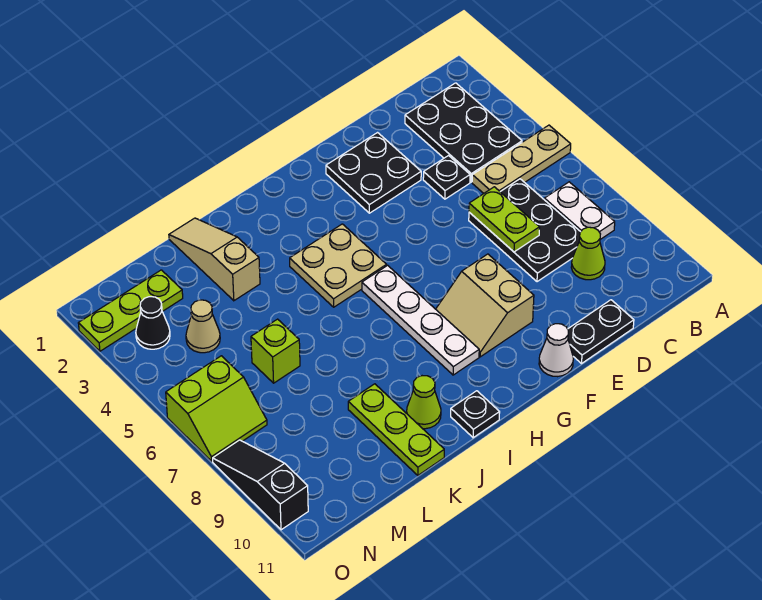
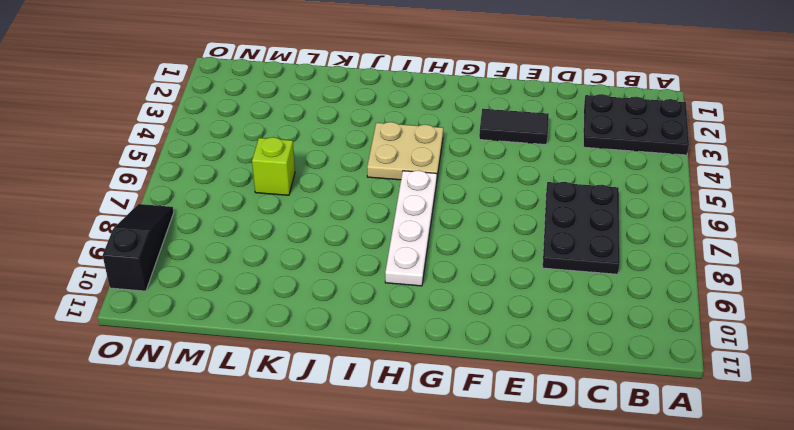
black 2x3 plate [583,94,689,155] -> black 2x3 plate turned to [405,83,522,182]
black 1x2 tile [479,109,549,145] -> black 2x2 plate [326,133,421,213]
none -> tan 1x3 plate [472,125,571,193]
none -> white 1x2 plate [544,182,615,239]
none -> lime 1x1 cone [571,227,605,280]

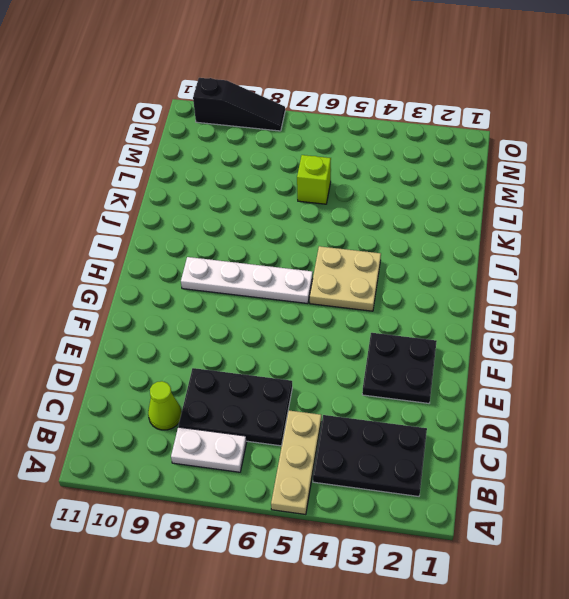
none -> black 1x1 plate [423,156,470,199]
none -> black 1x2 plate [568,300,634,363]
none -> tan 2x2 slope [436,254,534,357]

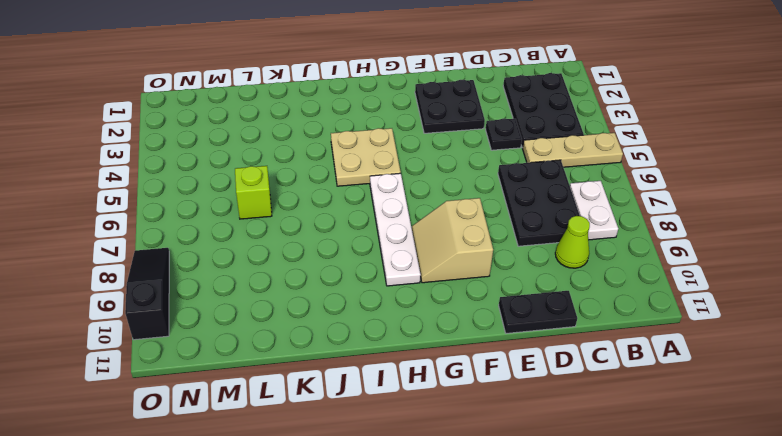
none -> white 1x1 cone [539,324,573,377]
none -> black 1x1 plate [451,391,500,438]
none -> lime 1x1 cone [407,376,441,429]

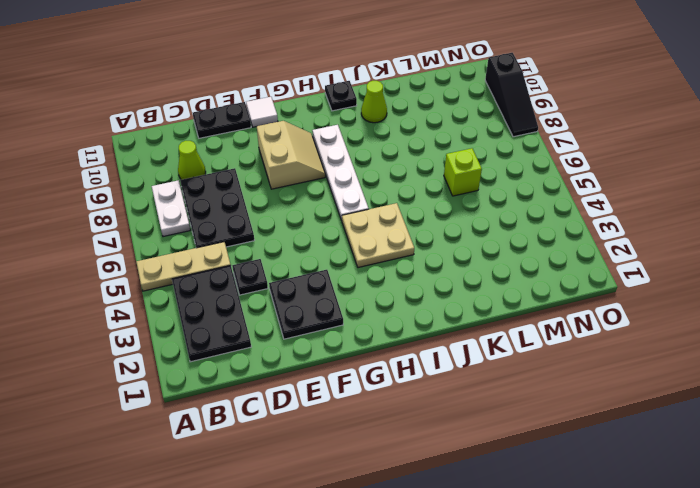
white 1x1 tile [246,97,278,127] -> white 1x1 cone [539,324,573,377]
none -> tan 1x3 slope [169,218,260,301]
none -> lime 1x3 plate [348,384,444,475]
none -> lime 1x3 plate [78,270,183,351]

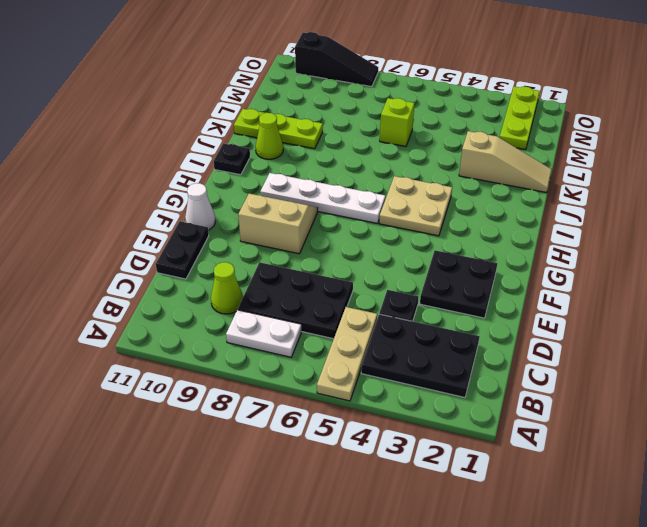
none -> tan 1x1 cone [186,300,220,353]
none -> black 1x1 cone [136,297,170,349]
none -> lime 2x2 slope [166,356,267,461]

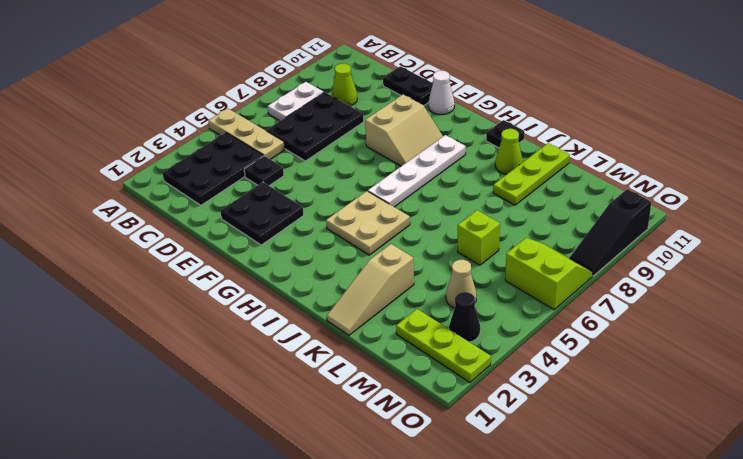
none -> lime 1x2 plate [469,187,540,252]

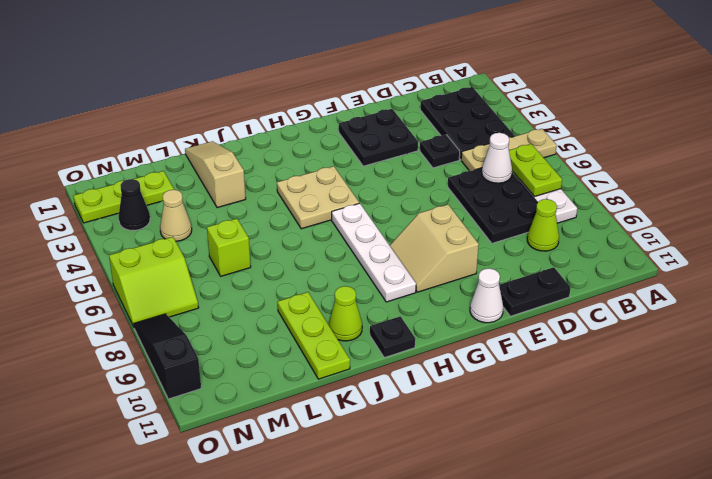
lime 1x2 plate [509,144,562,197] -> lime 1x2 plate moved to [469,187,540,252]
white 1x1 cone [482,133,512,183] -> none

